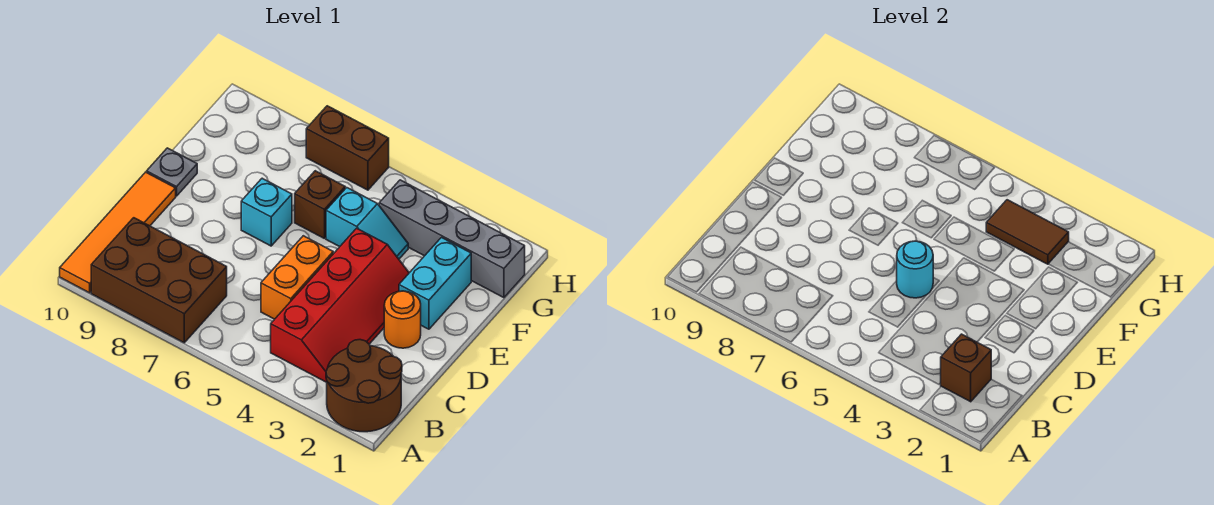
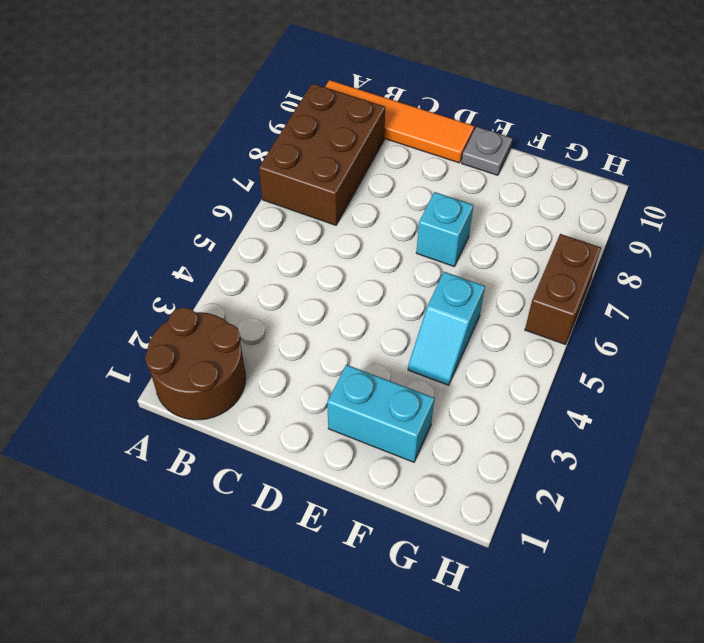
none -> red 2x4 slope [271,228,409,382]
none -> orange 1x2 brick [261,236,333,319]
none -> orange 1x1 round brick [384,291,421,348]

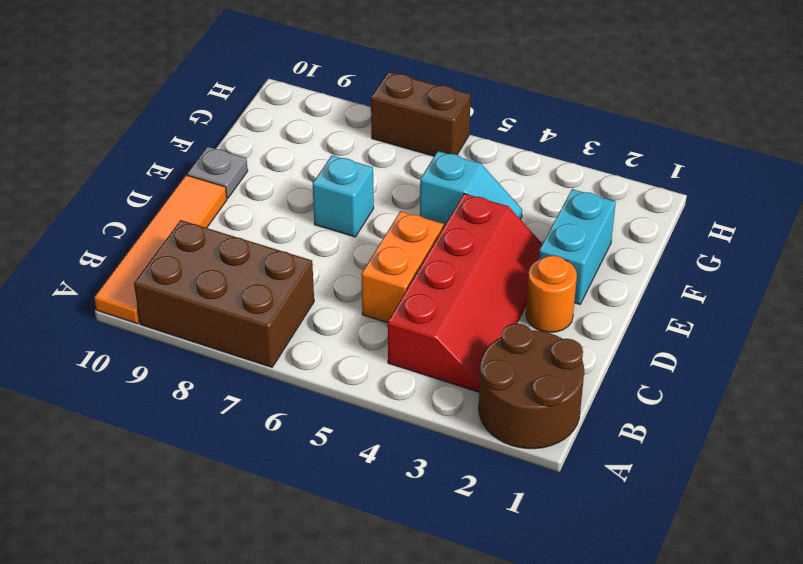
none -> brown 1x1 brick [295,171,345,239]
none -> grey 1x4 brick [379,180,525,298]
none -> brown 1x1 brick [941,334,991,402]

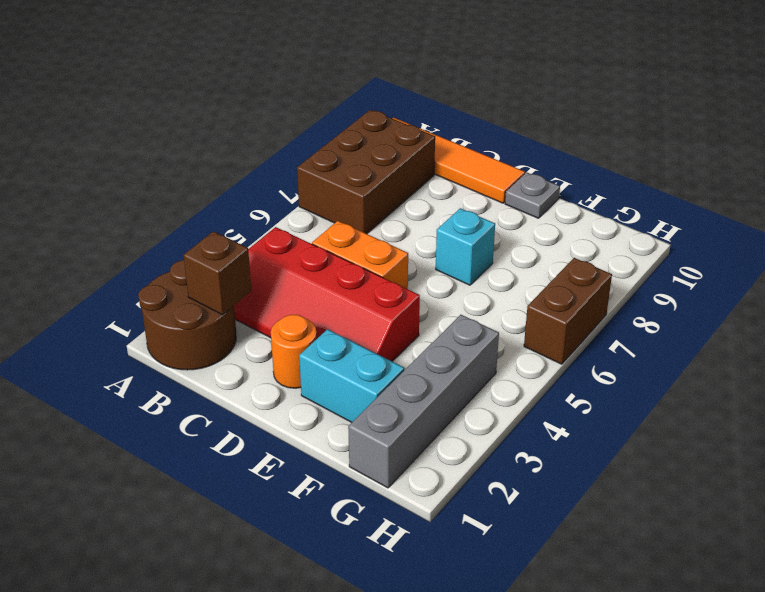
none -> cyan 1x2 slope [326,188,408,259]
none -> brown 1x1 brick [295,171,345,239]
none -> cyan 1x1 round brick [897,241,933,298]

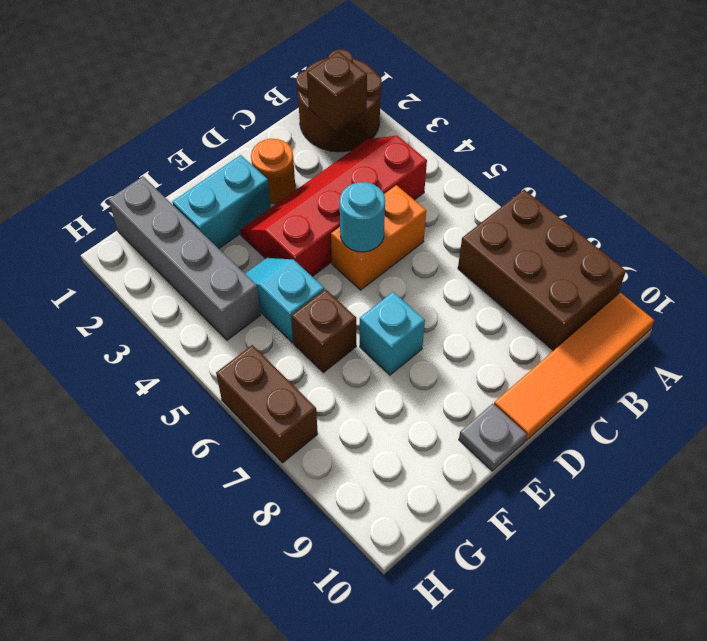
none -> brown 1x2 tile [986,200,1069,264]

